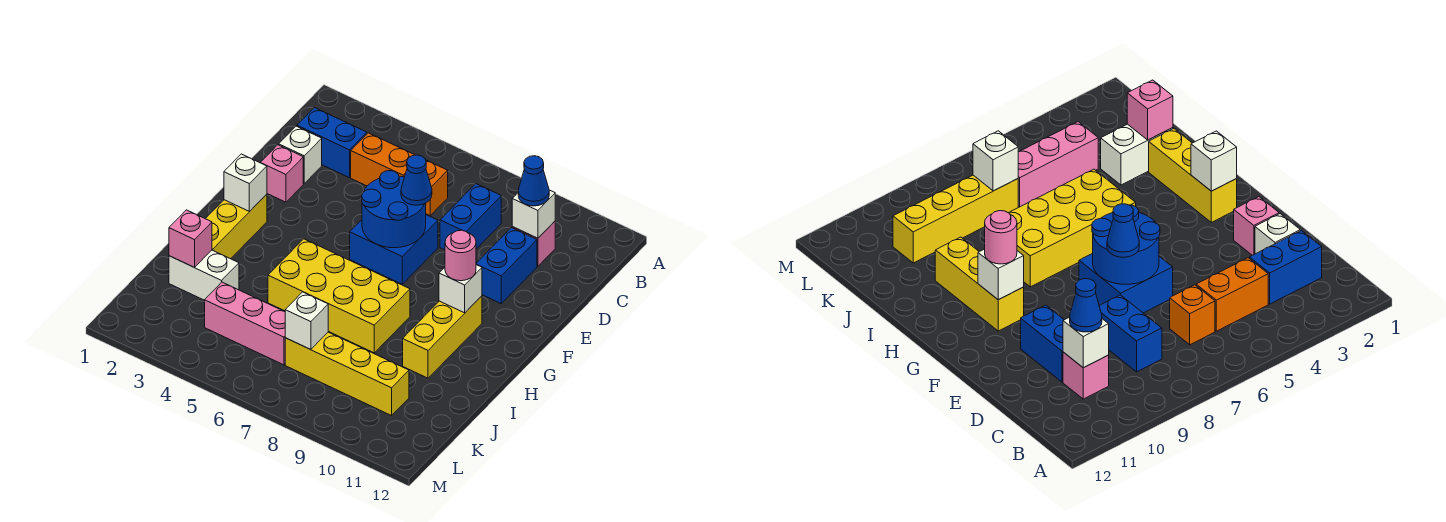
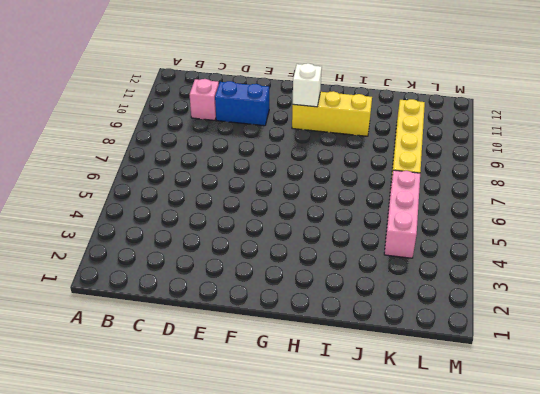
none -> blue 1x2 brick [297,108,367,178]
none -> orange 1x2 brick [351,133,414,186]
none -> orange 1x1 brick [426,160,448,216]

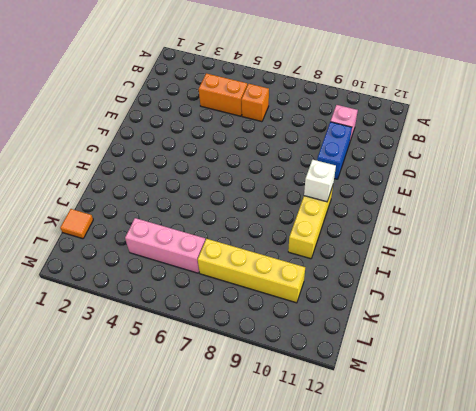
orange 1x1 tile [60,209,93,239] -> none
none -> blue 1x2 brick [297,108,367,178]
none -> blue 1x2 brick [440,184,501,250]
none -> white 1x1 brick [279,126,322,183]

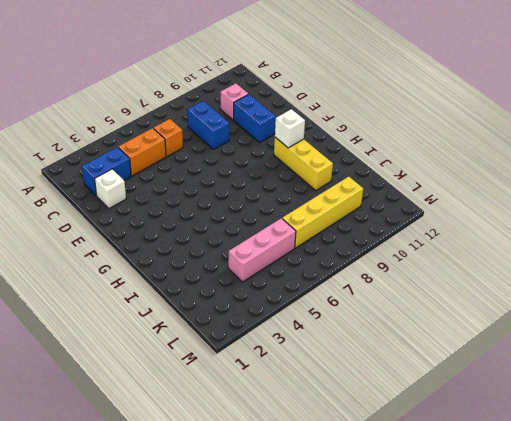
none -> pink 1x1 brick [261,145,303,202]
none -> blue 2x2 brick [350,215,438,284]
none -> yellow 1x3 brick [206,194,267,259]

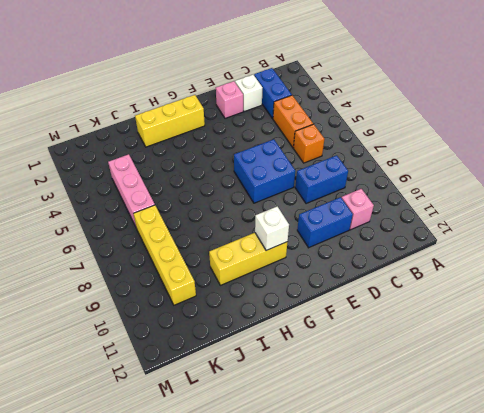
none -> yellow 2x4 brick [268,239,410,353]
none -> white 1x2 brick [169,250,239,300]
none -> white 1x1 brick [512,190,555,238]

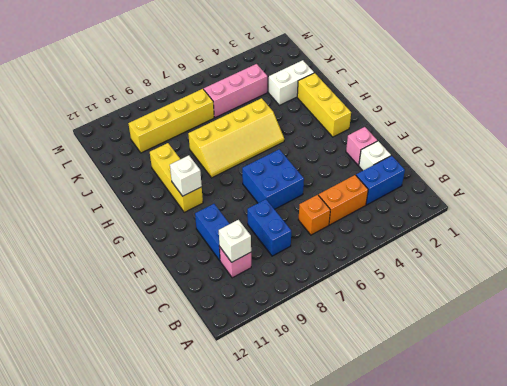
yellow 2x4 slope [188,98,284,178] -> yellow 2x4 brick [268,239,410,353]
none -> blue 2x2 round brick [362,171,426,248]
none -> white 1x1 brick [224,154,267,211]
none -> pink 1x1 brick [169,210,212,268]

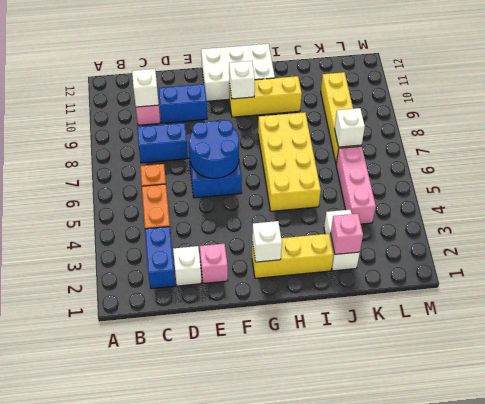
white 2x3 brick [201,44,275,101] -> none
none -> blue 1x1 cone [518,156,549,206]
none -> blue 1x1 cone [401,155,432,205]
none -> pink 1x1 round brick [445,230,476,281]

